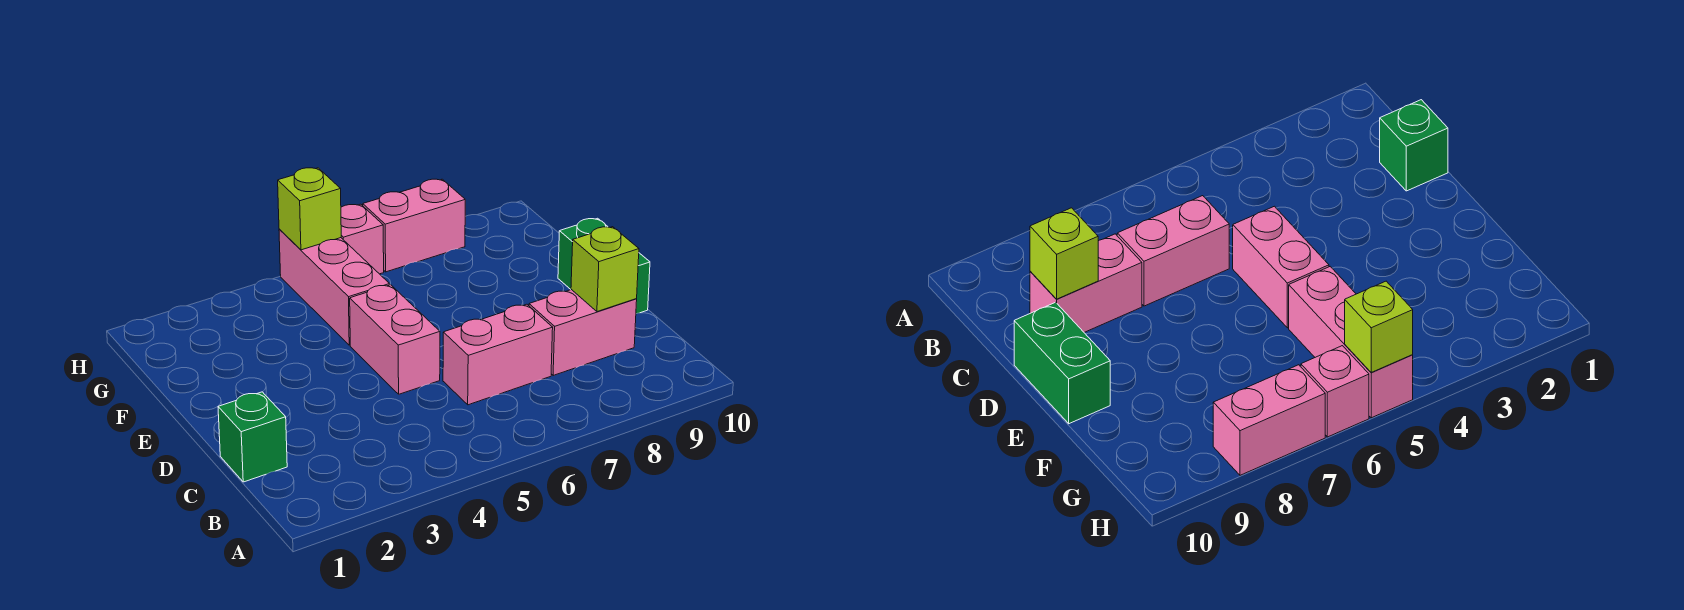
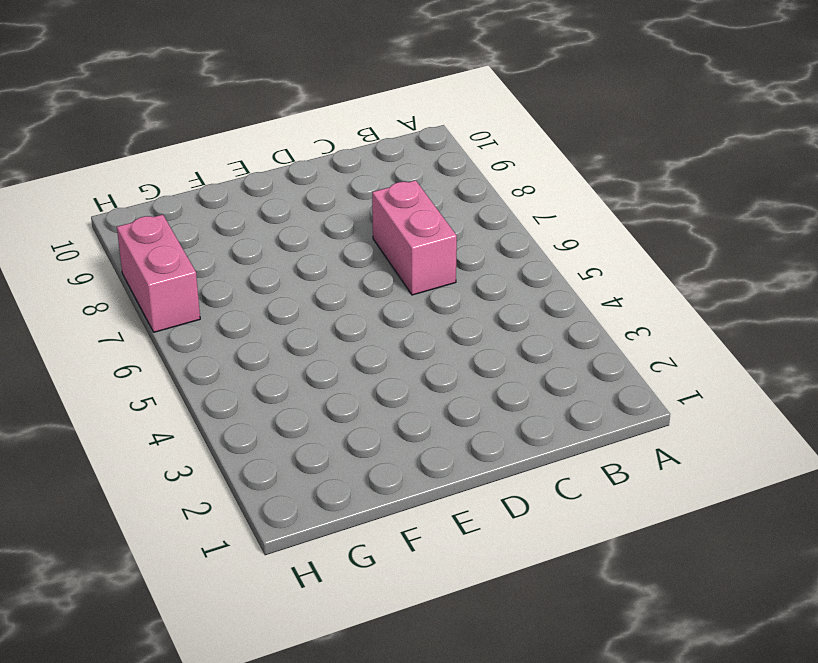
none -> green 1x1 brick [218,392,287,482]
none -> pink 1x2 brick [529,290,637,375]

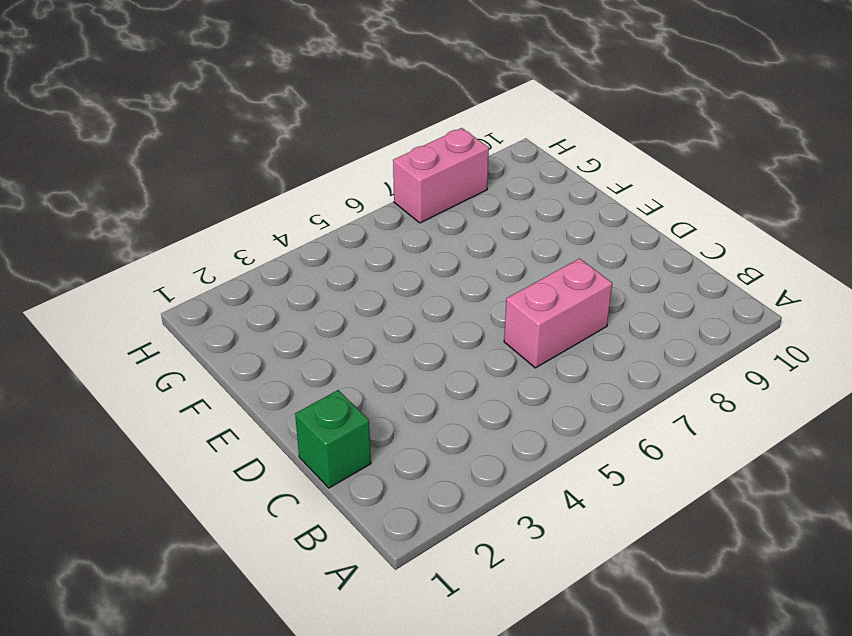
none -> pink 1x2 brick [529,290,637,375]
none -> pink 1x2 brick [350,285,440,394]

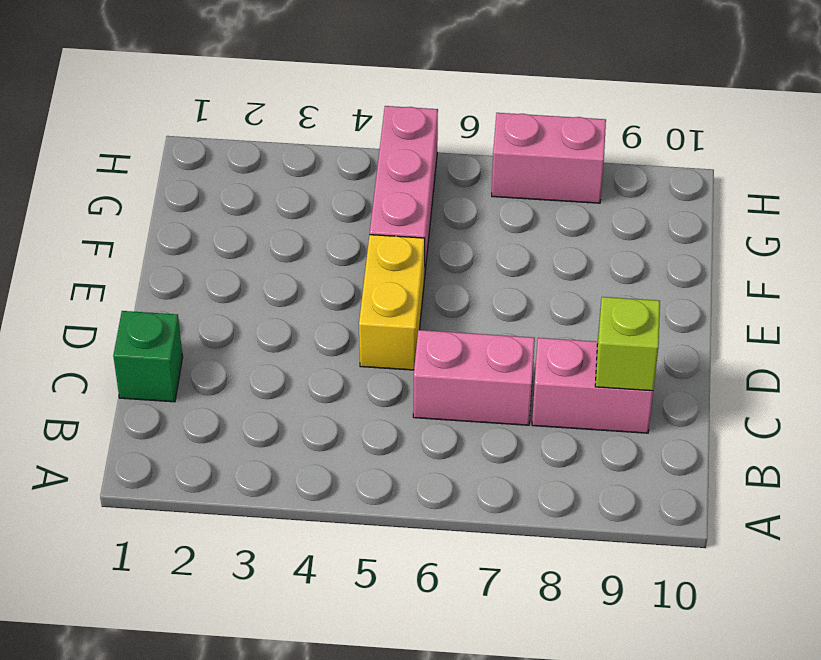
yellow 1x2 brick [359,235,425,370] -> pink 1x2 brick [350,285,440,394]
none -> green 1x2 brick [558,218,650,314]
none -> pink 1x1 brick [341,204,384,274]

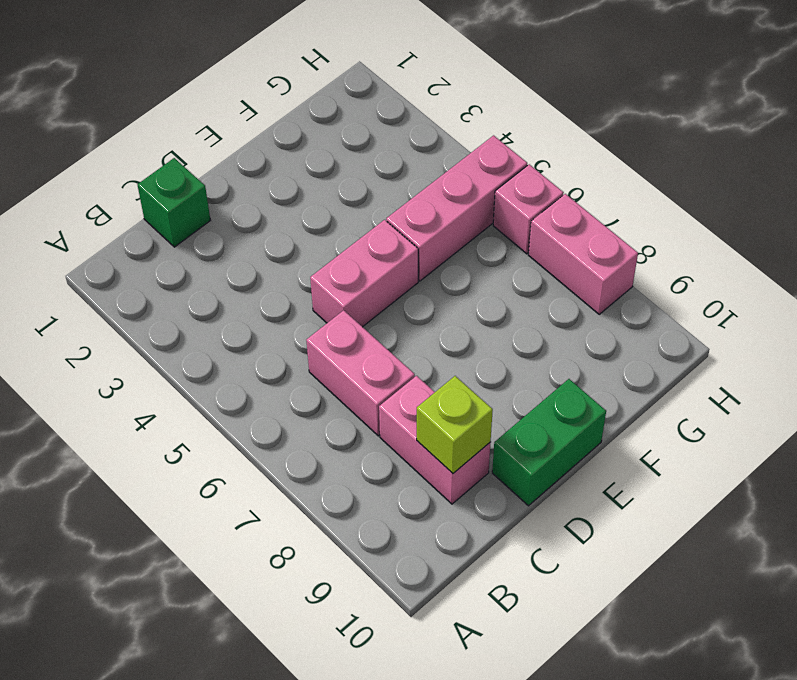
none -> lime 1x1 brick [278,168,341,250]

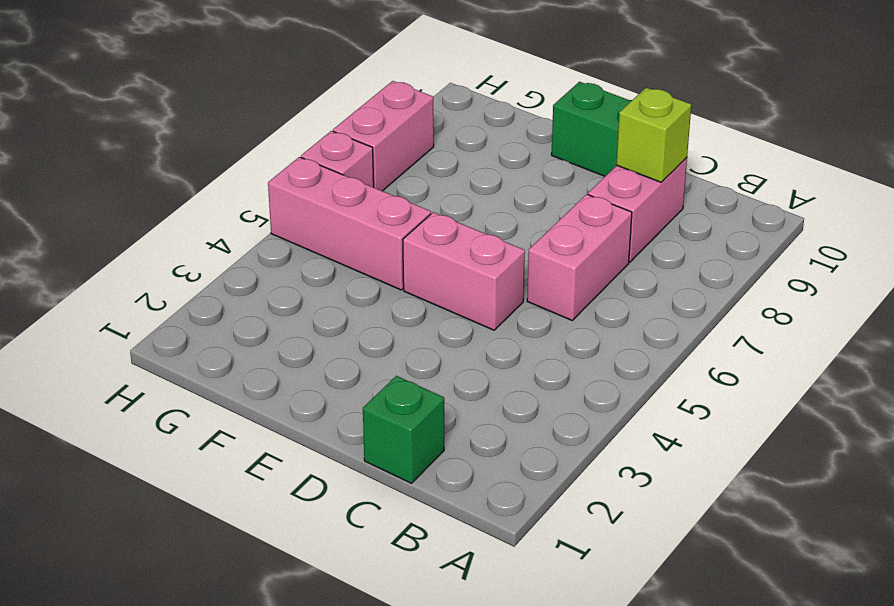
none -> lime 1x1 brick [278,168,341,250]

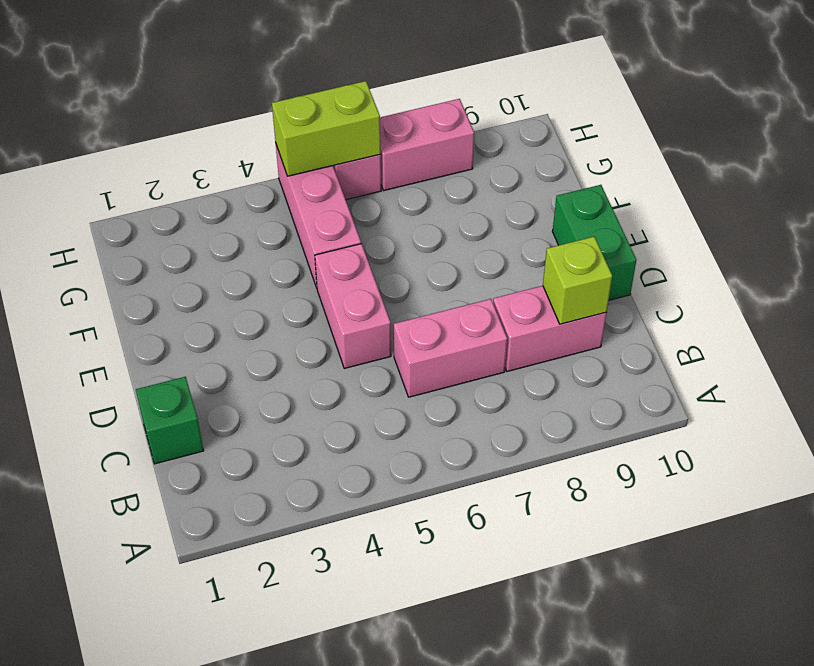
lime 1x2 brick [272,81,381,176] -> lime 1x1 brick [278,168,341,250]

